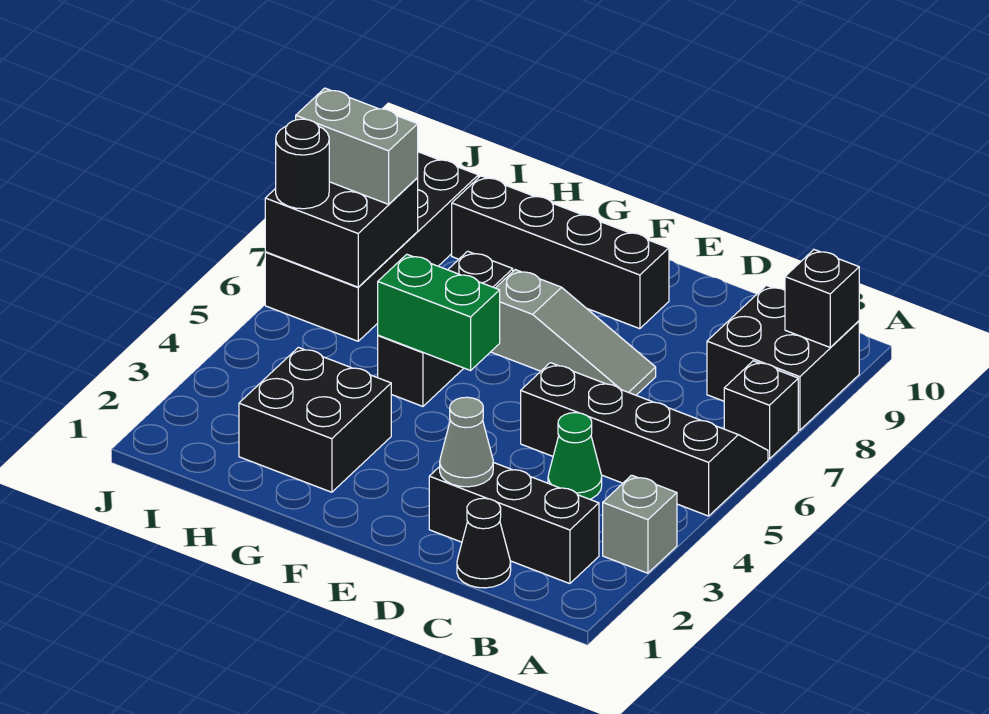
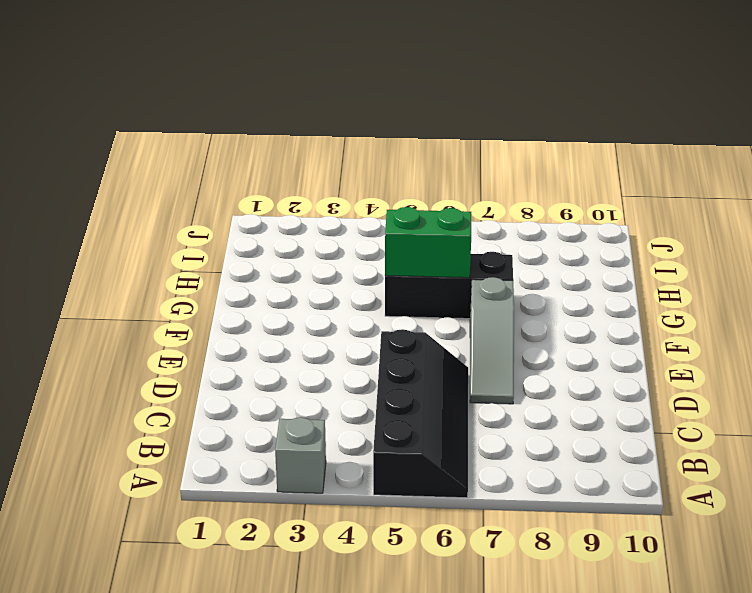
green 1x2 brick [385,207,471,278] -> green 1x2 brick turned to [378,254,500,371]
none -> black 1x1 brick [724,361,798,459]
none -> black 2x2 brick [707,285,859,430]
none -> black 1x3 brick [429,462,599,584]

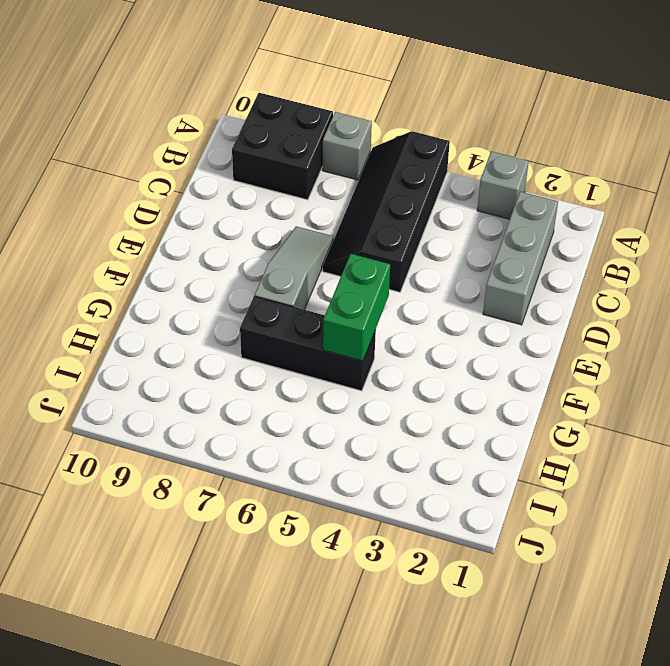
grey 1x1 brick [323,112,372,180] -> black 1x1 brick [724,361,798,459]
grey 1x3 brick [483,192,558,325] -> black 1x3 brick [429,462,599,584]
none -> black 1x1 cone [457,498,511,588]
none -> green 1x1 cone [548,413,602,499]
none -> black 1x4 brick [452,176,669,329]

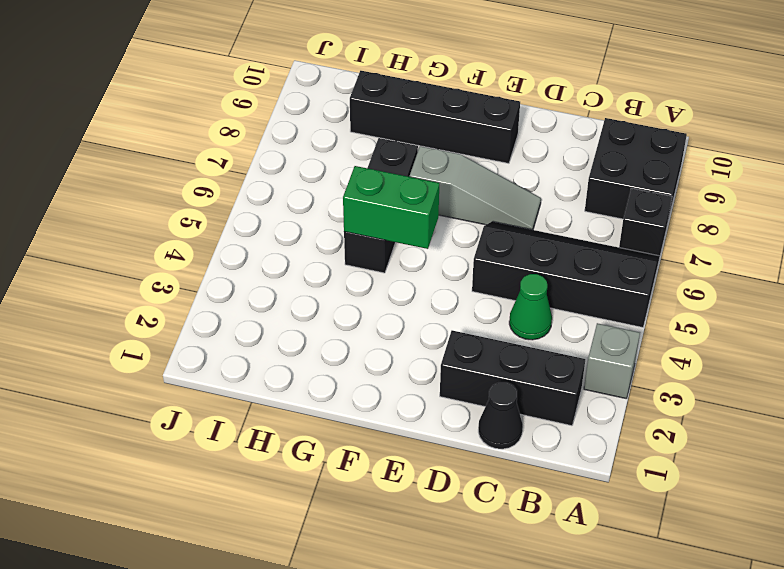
none -> black 2x2 brick [239,347,391,492]
none -> black 2x4 brick [265,152,478,341]
none -> black 1x1 brick [785,250,859,347]

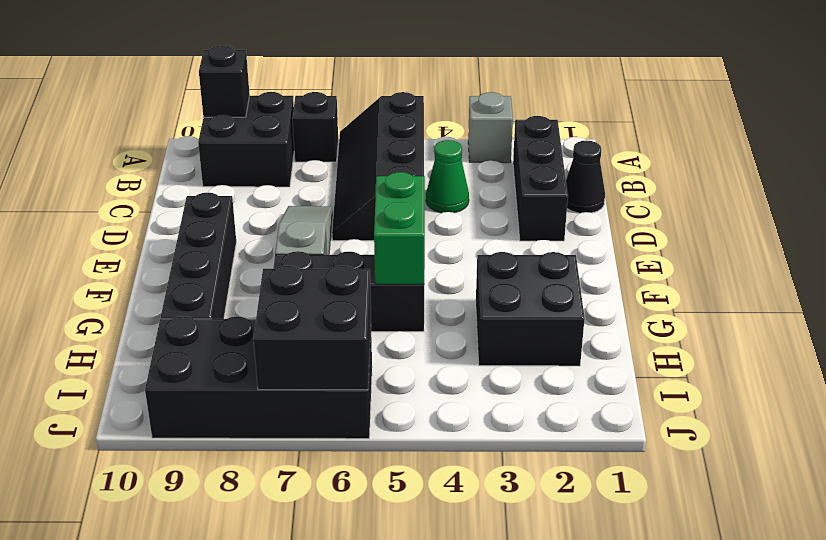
none -> grey 1x1 cone [440,397,493,487]
none -> grey 1x2 brick [296,88,418,204]
none -> black 1x1 round brick [276,119,329,209]

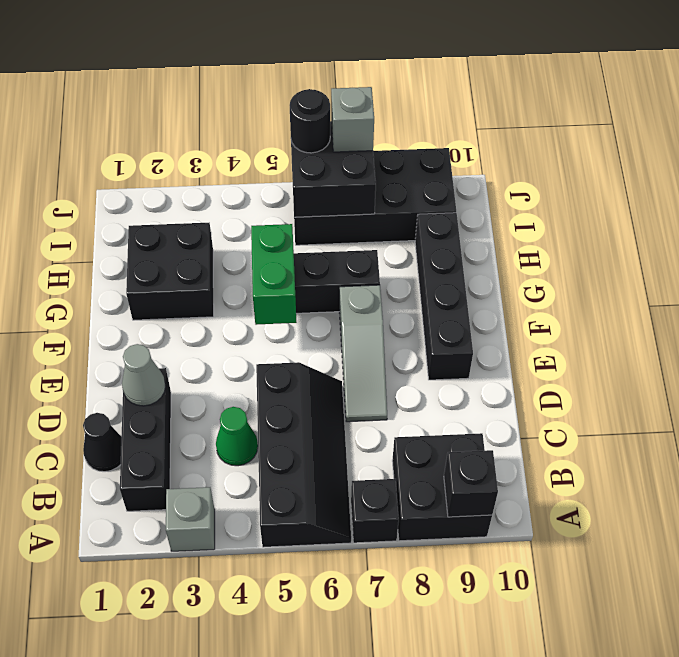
grey 1x1 brick [331,87,374,152] -> grey 1x2 brick [296,88,418,204]

